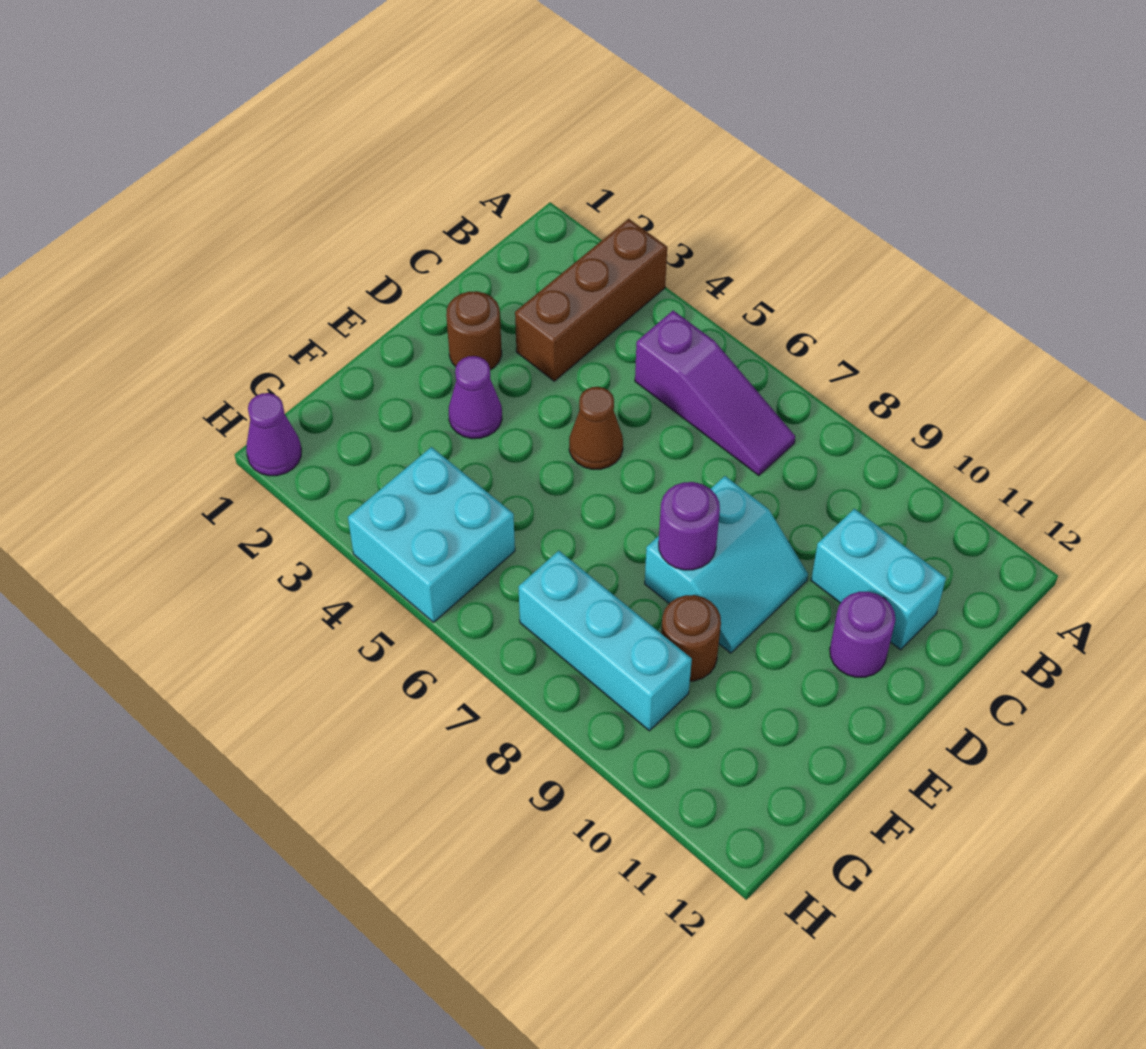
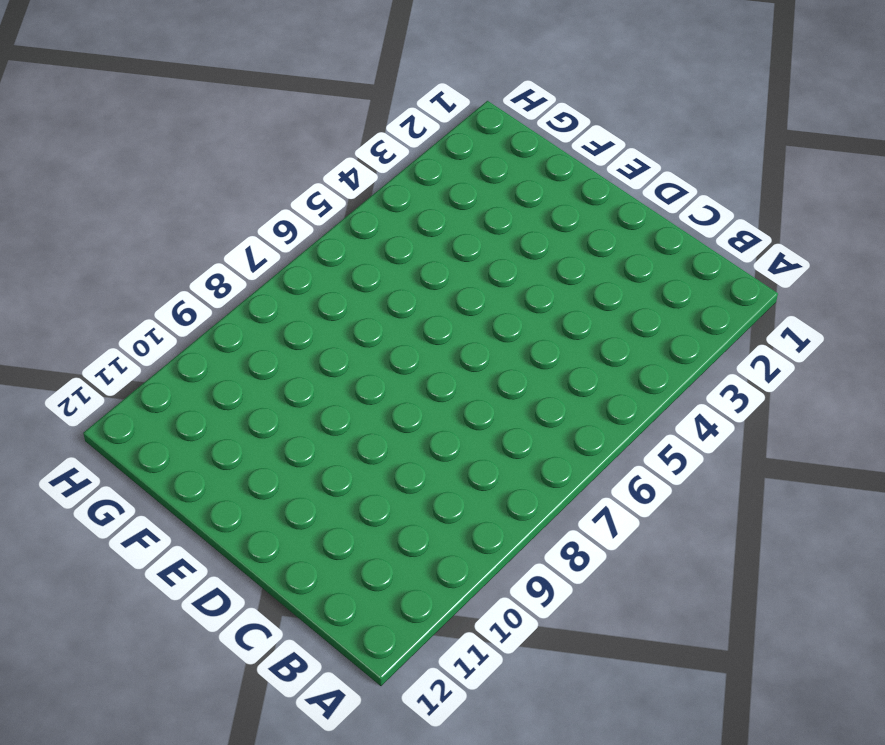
none -> brown 1x3 brick [515,219,667,381]
none -> purple 1x3 slope [635,311,795,476]
none -> cyan 1x2 brick [811,509,946,650]

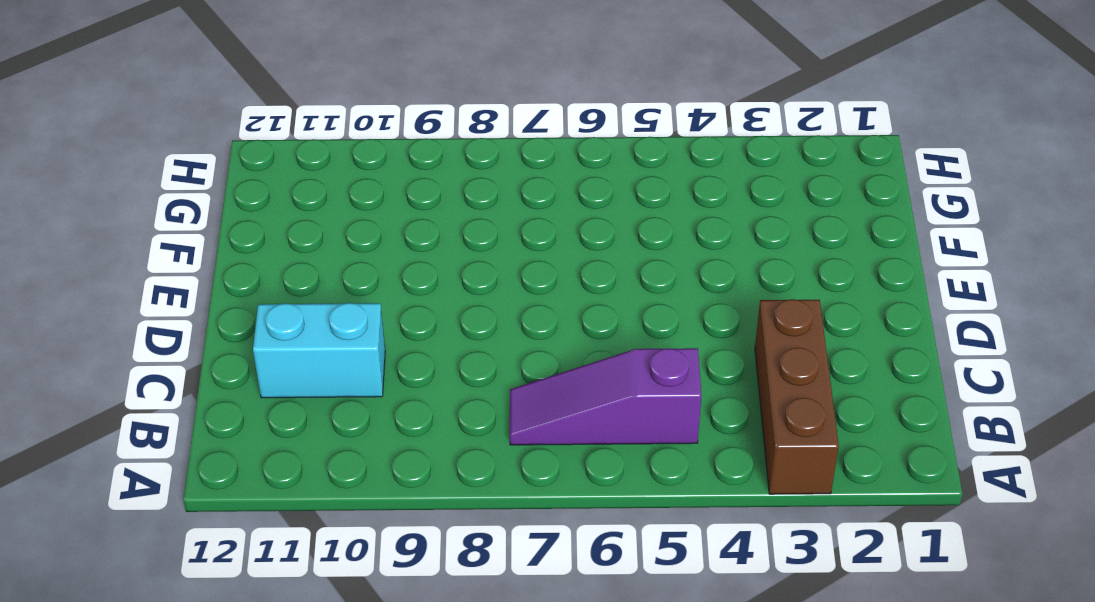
none -> brown 1x1 round brick [446,291,502,370]
none -> brown 1x1 cone [569,387,623,469]
none -> cyan 2x2 slope [645,476,808,653]

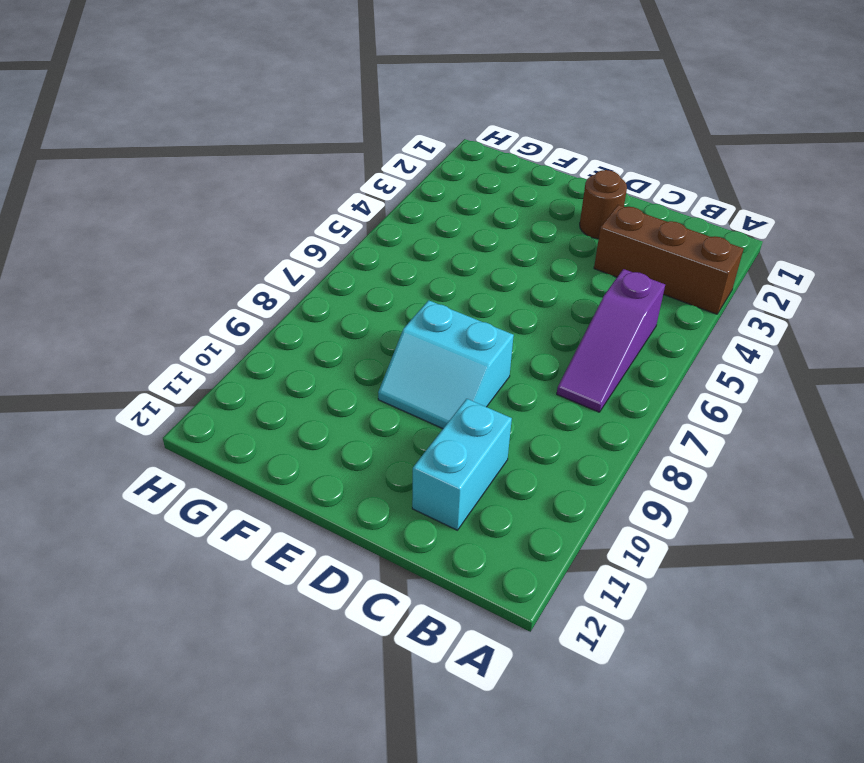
none -> brown 1x1 cone [569,387,623,469]
none -> purple 1x1 round brick [830,592,895,677]
none -> purple 1x1 cone [449,356,502,439]

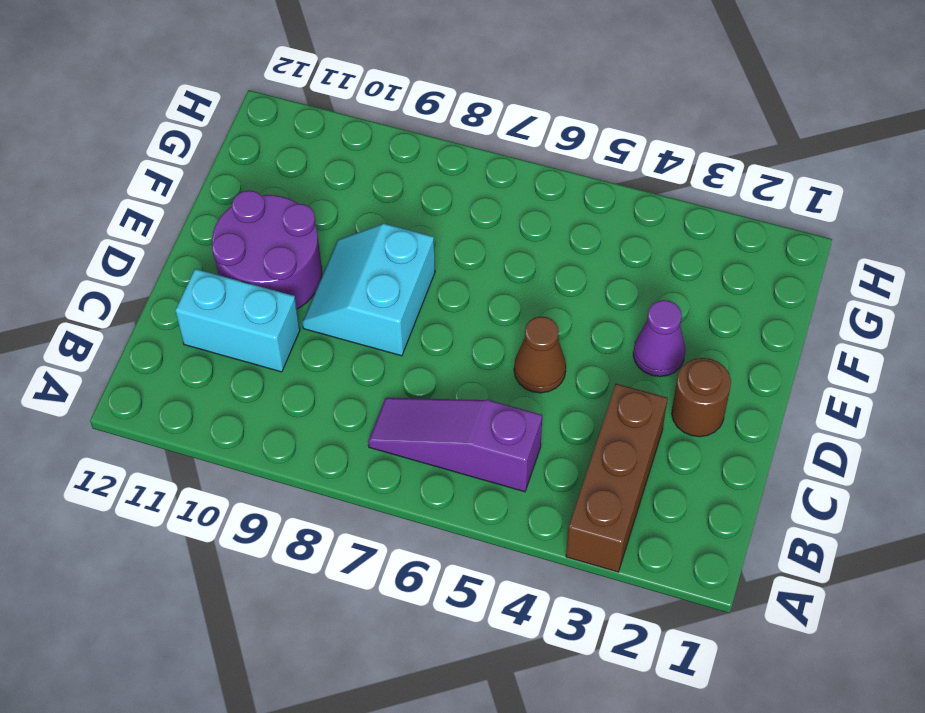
purple 2x2 round brick [212,190,322,309] -> purple 1x1 round brick [830,592,895,677]
none -> brown 1x1 round brick [661,595,721,681]
none -> cyan 2x2 brick [348,447,515,622]
none -> cyan 1x3 brick [519,551,692,731]

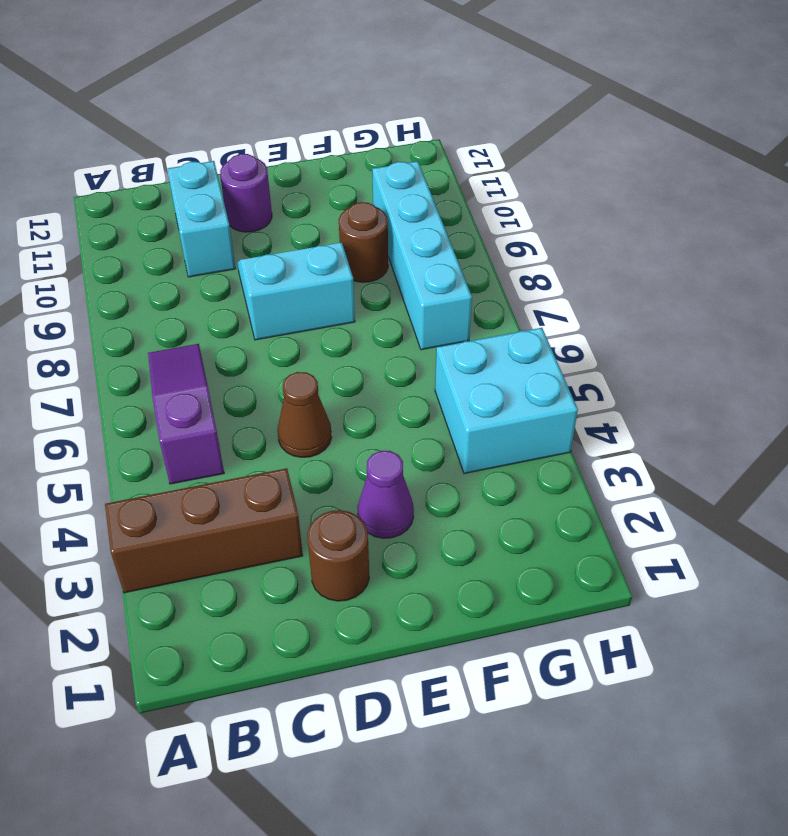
cyan 1x4 brick [372,161,472,350] -> cyan 1x3 brick [519,551,692,731]
none -> purple 1x1 cone [246,393,302,476]
none -> purple 1x1 round brick [659,482,720,570]

